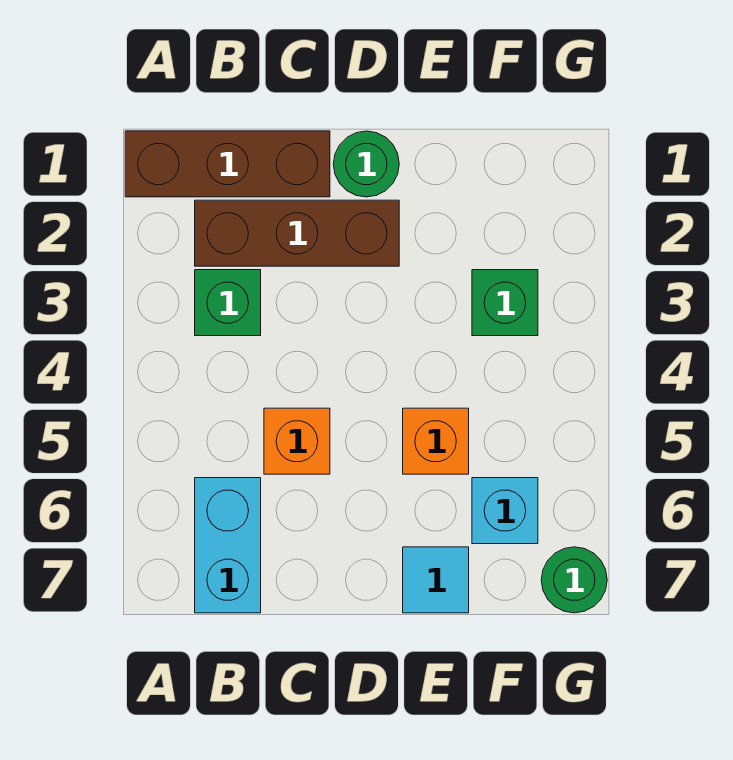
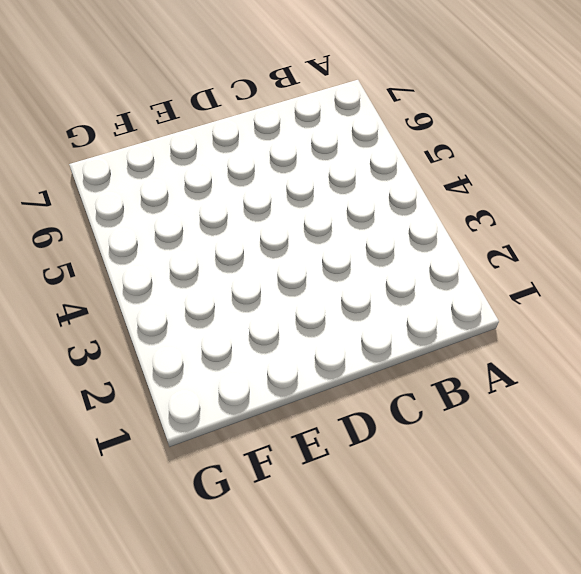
none -> brown 1x3 brick [125,131,330,197]
none -> brown 1x3 brick [195,200,399,266]

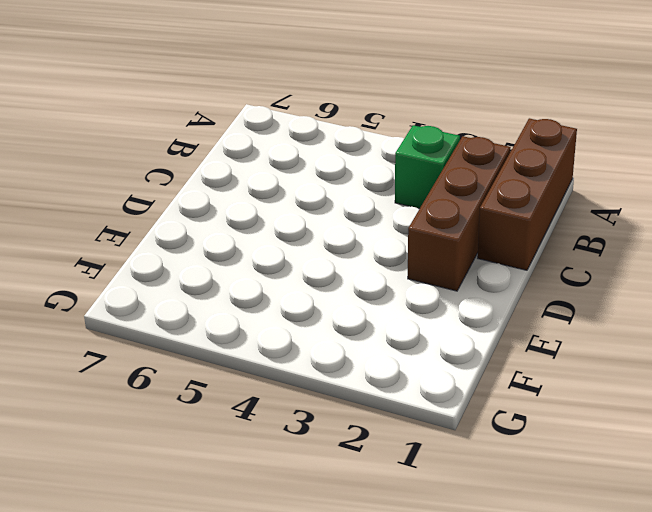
none -> cyan 1x2 brick [195,478,261,613]
none -> orange 1x1 brick [264,408,330,474]

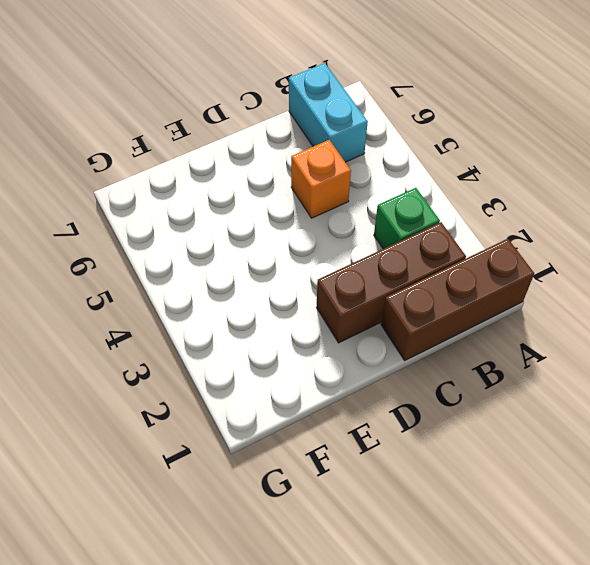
none -> green 1x1 round brick [333,131,399,197]
none -> orange 1x1 brick [403,408,469,474]

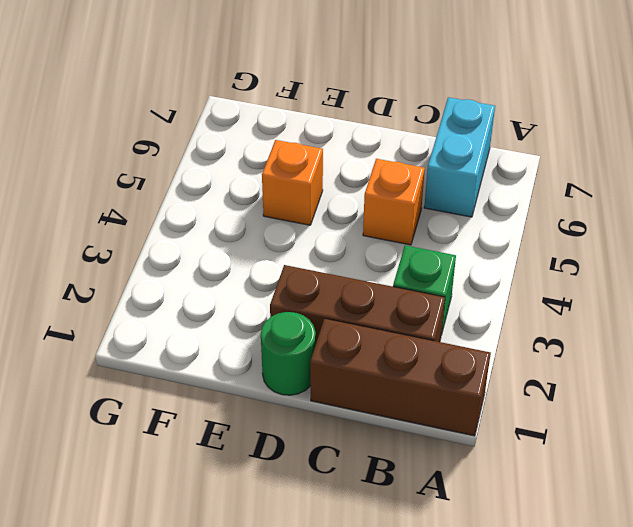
none -> cyan 1x1 tile [403,547,469,613]
none -> green 1x1 brick [472,270,538,336]

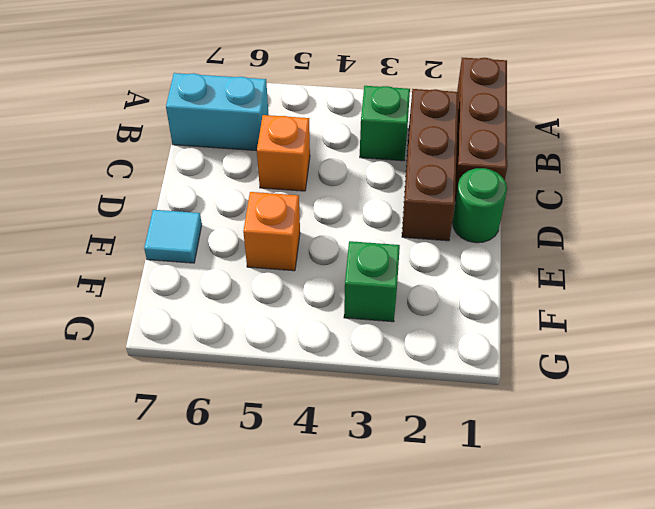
none -> cyan 1x1 brick [472,478,538,544]
none -> green 1x1 round brick [541,547,607,613]

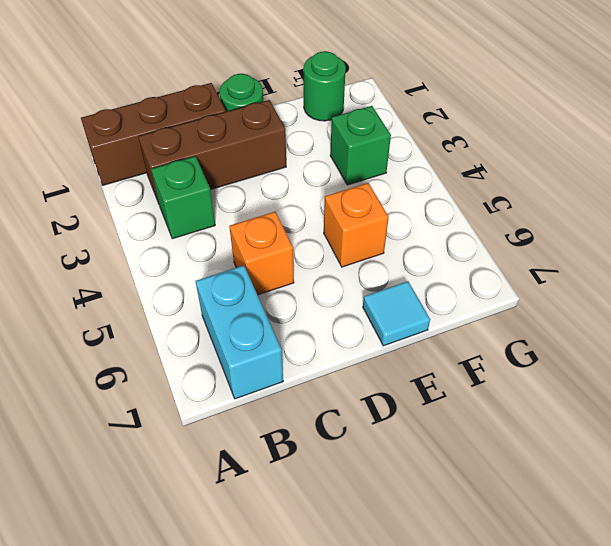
green 1x1 round brick [304,51,346,121] -> green 1x1 round brick moved to [541,547,607,613]
none -> cyan 1x1 brick [472,478,538,544]

